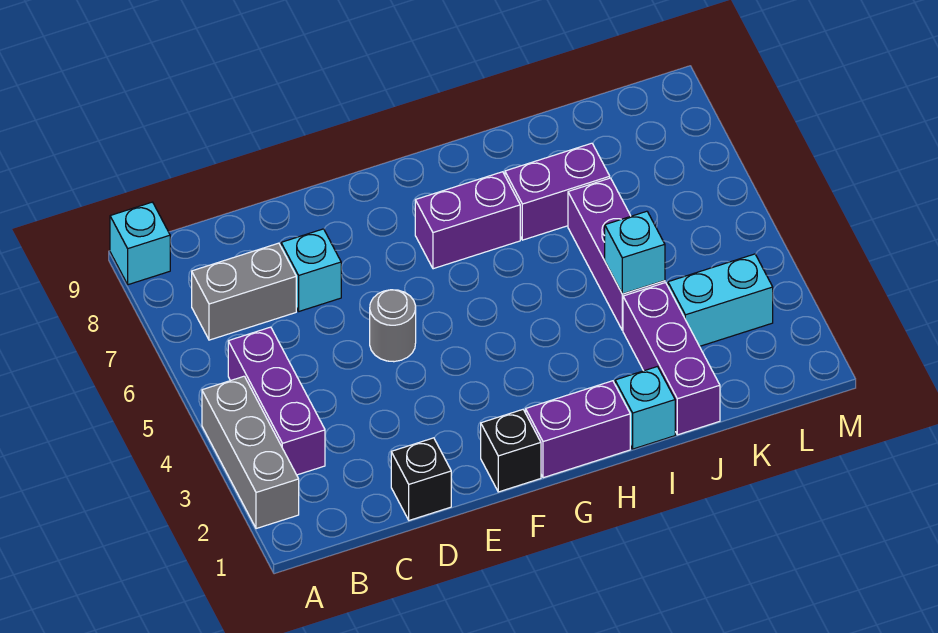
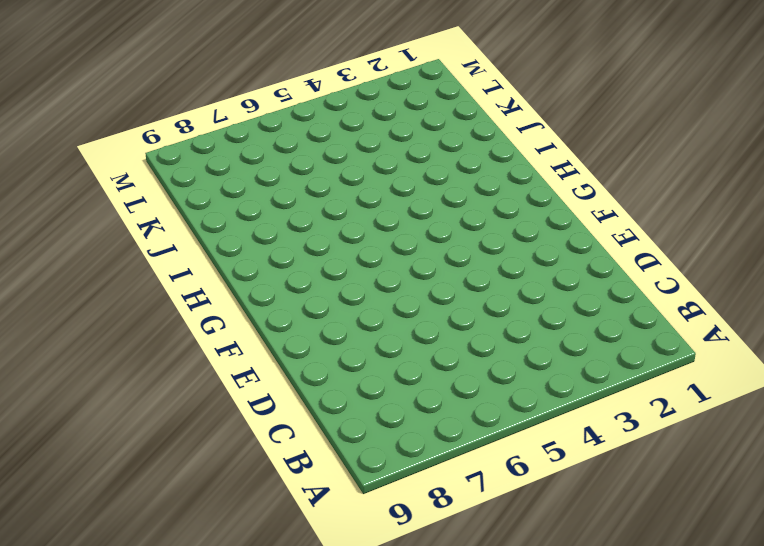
none -> grey 1x3 brick [202,376,299,529]
none -> cyan 1x1 brick [110,202,170,285]
none -> purple 1x3 brick [228,327,325,475]

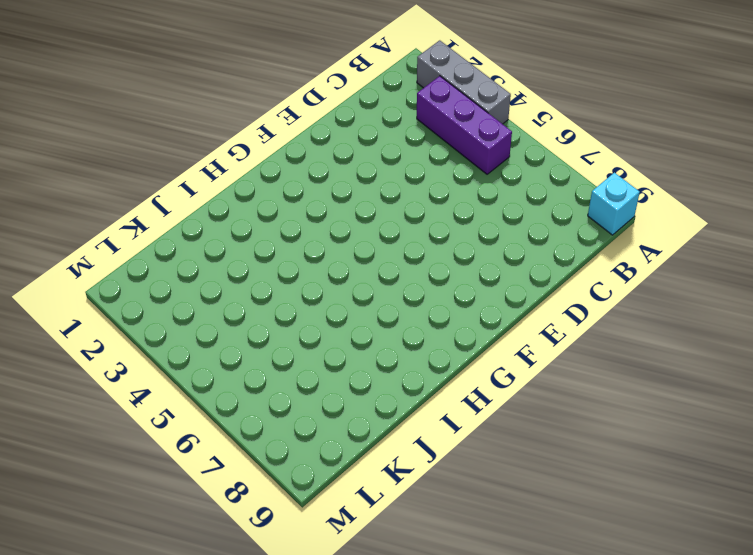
none -> grey 1x2 brick [192,243,296,340]
none -> black 1x1 brick [391,438,451,520]
none -> cyan 1x1 brick [281,229,341,311]

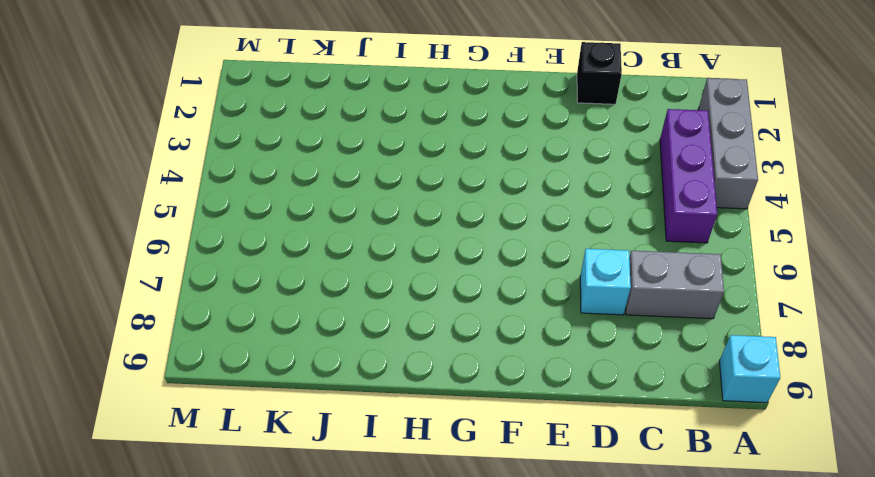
none -> grey 1x1 round brick [370,290,416,362]
none -> black 1x1 brick [481,409,541,492]
none -> purple 1x2 brick [526,381,630,478]

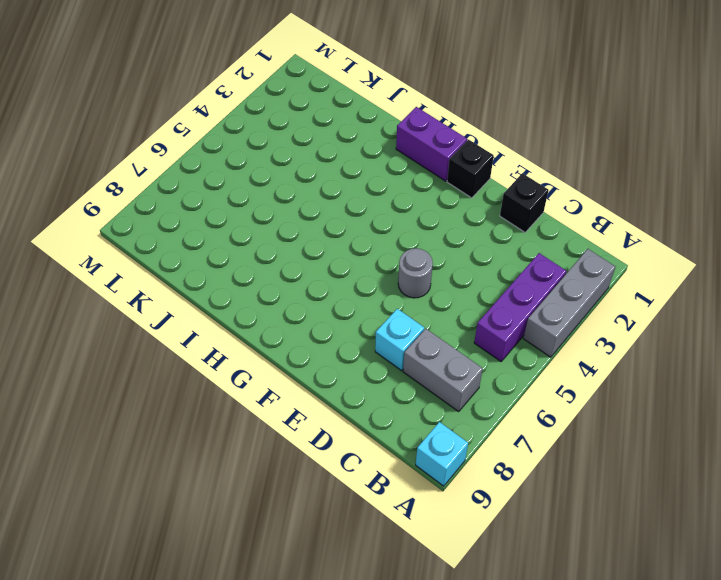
none -> purple 1x2 brick [415,172,520,269]
none -> cyan 1x1 brick [615,367,675,449]
none -> purple 1x2 brick [505,143,610,240]

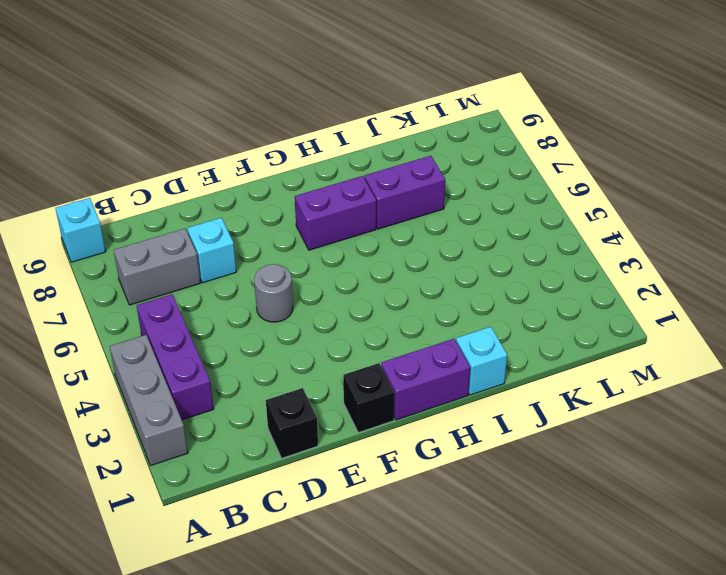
none -> purple 1x3 brick [623,283,720,435]
none -> purple 1x3 brick [568,178,665,330]
none -> cyan 1x2 brick [668,254,773,346]

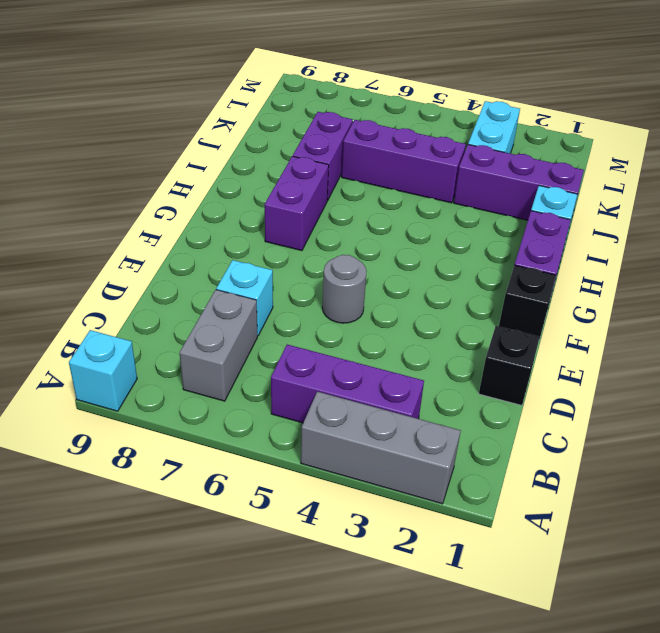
none -> cyan 1x1 brick [605,211,665,294]

